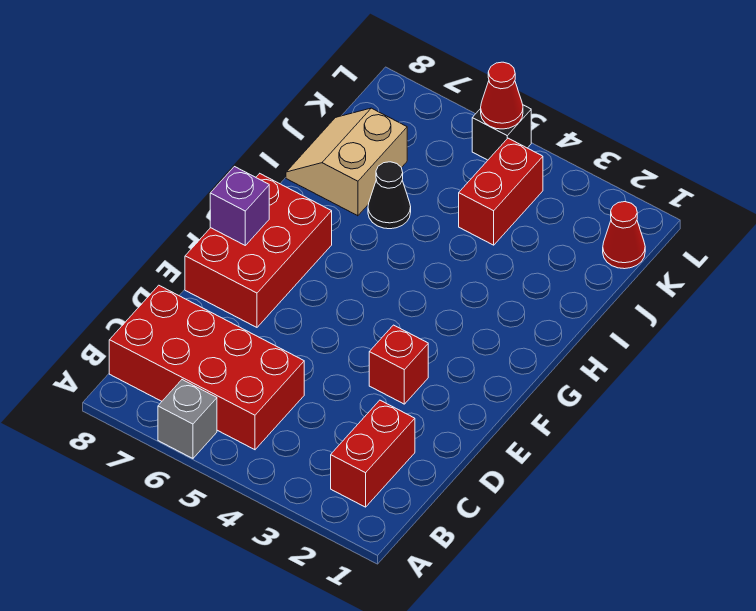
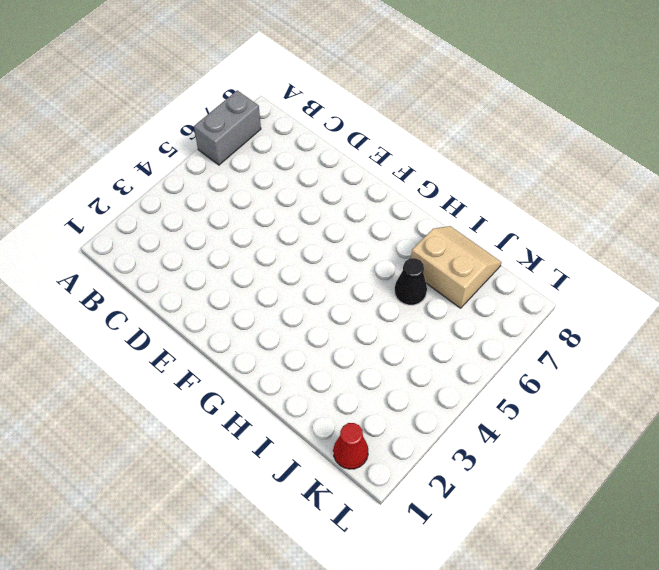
grey 1x2 brick [194,90,261,165] -> grey 1x1 brick [158,380,217,458]
none -> red 1x2 brick [331,400,415,507]
none -> red 2x4 brick [109,285,304,450]
none -> red 1x1 brick [369,325,428,404]

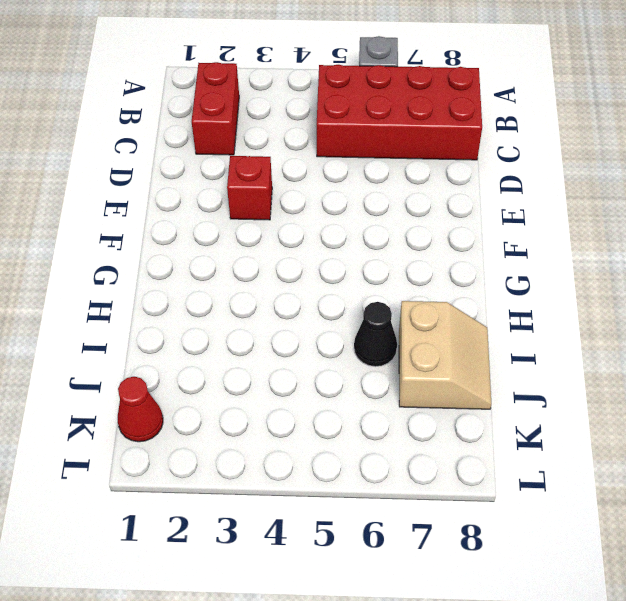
none -> red 2x3 brick [185,174,332,327]
none -> red 1x2 brick [459,138,543,245]
none -> black 1x1 brick [472,105,531,160]

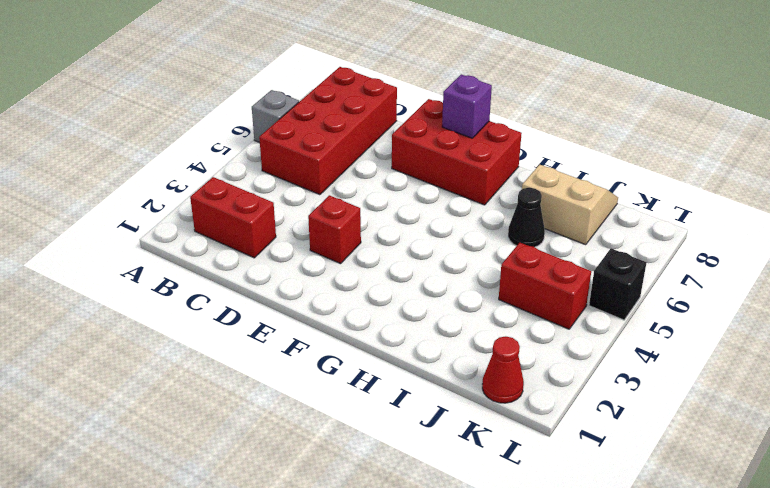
none -> red 1x1 cone [481,62,523,129]

